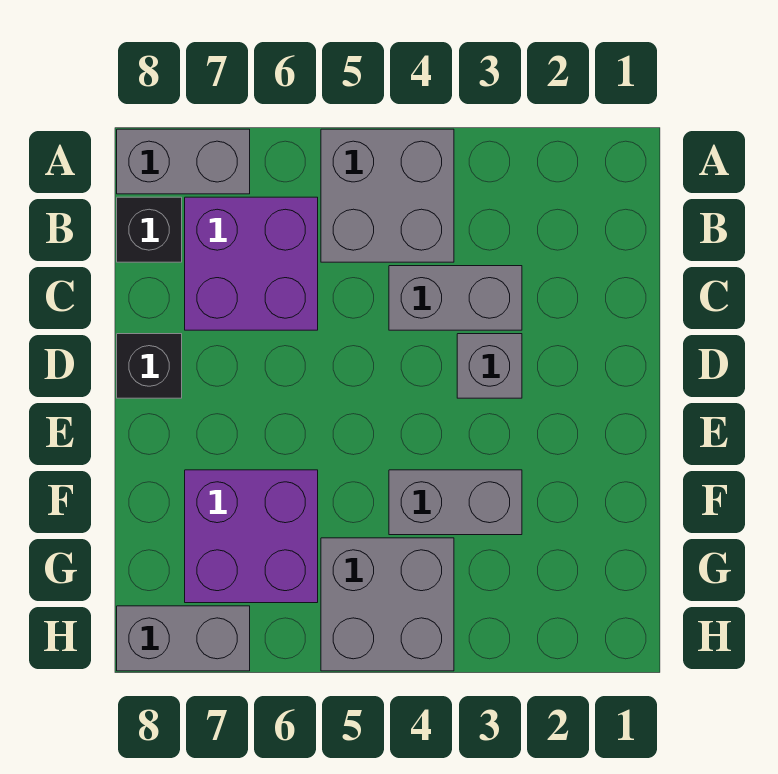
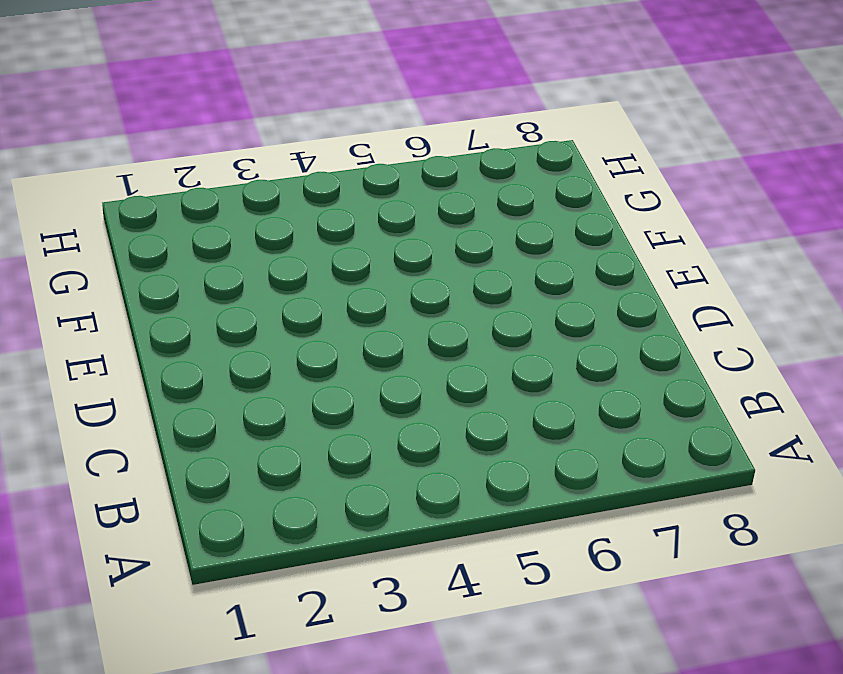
none -> grey 2x2 brick [321,129,454,262]
none -> grey 1x2 brick [117,129,250,194]

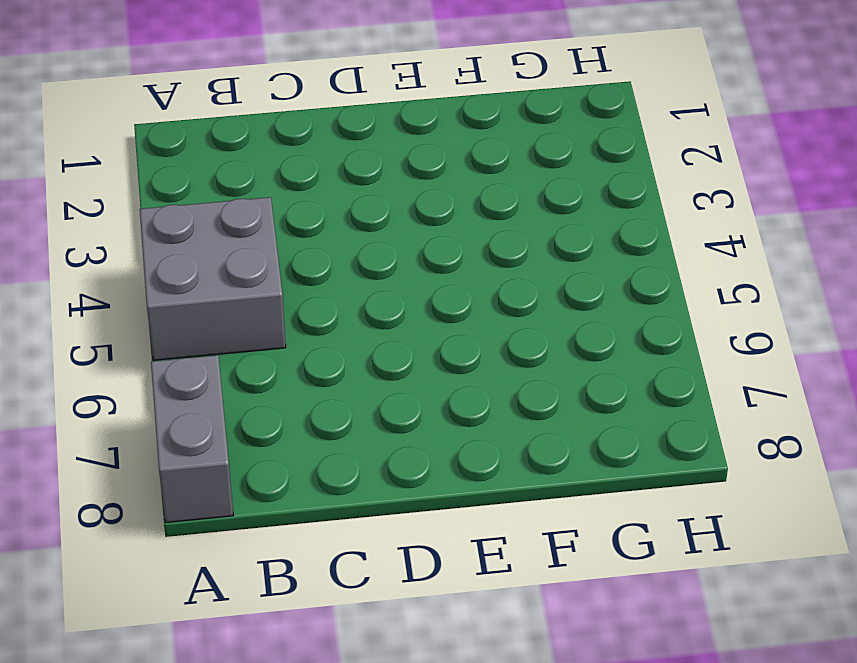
none -> purple 2x2 brick [185,197,318,330]
none -> black 1x1 brick [117,197,182,262]

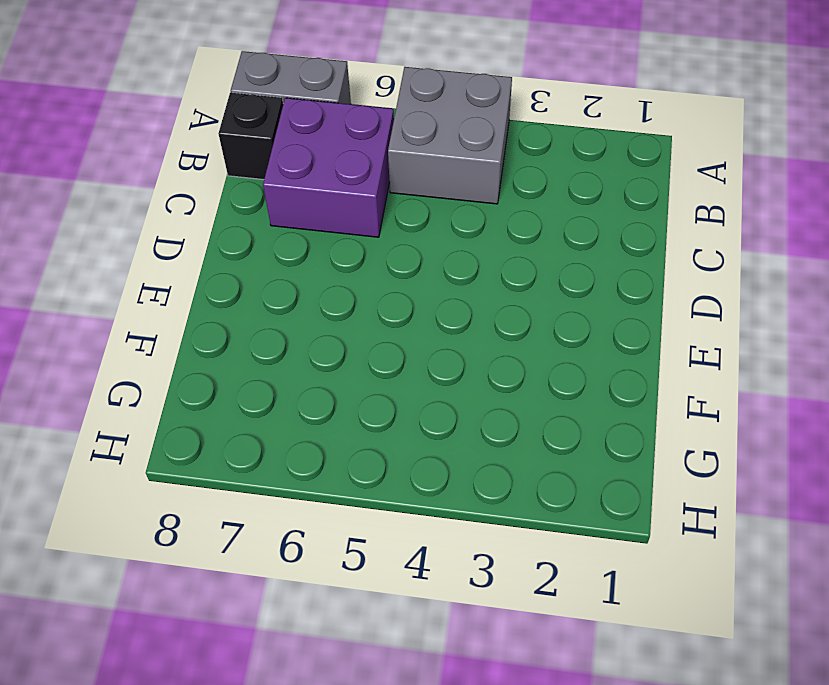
none -> grey 1x2 brick [389,266,522,330]
none -> grey 1x1 brick [457,334,522,398]

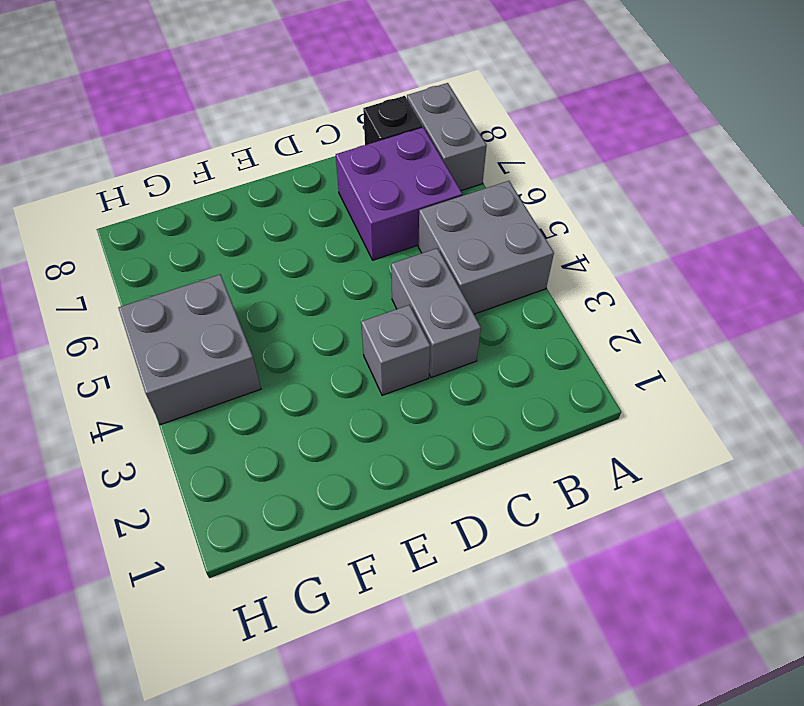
none -> black 1x1 brick [117,334,182,398]
none -> grey 1x2 brick [389,470,522,535]

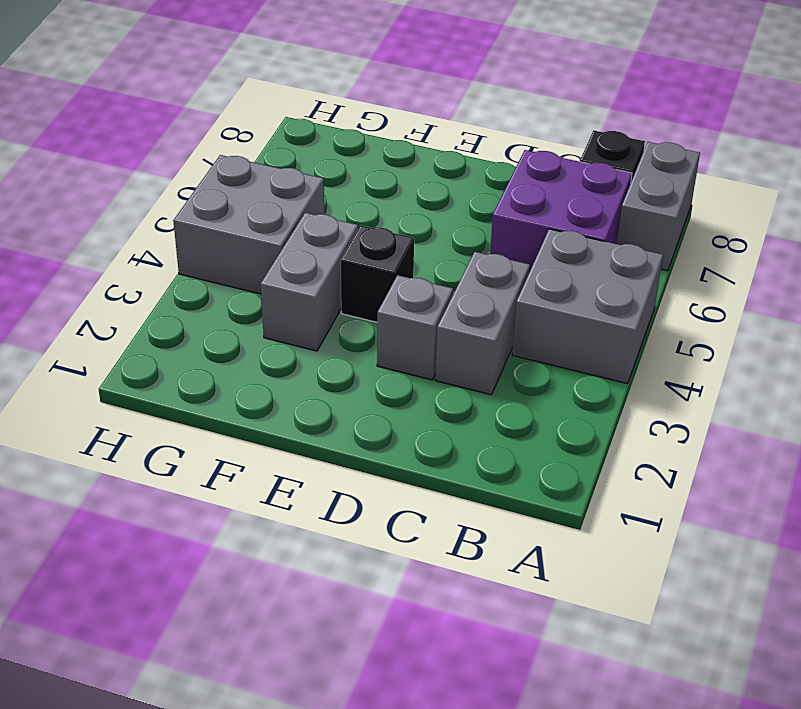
black 1x1 brick [341,226,414,322] -> black 1x1 brick moved to [117,334,182,398]
none -> purple 2x2 brick [185,470,318,603]
none -> grey 1x2 brick [117,606,250,671]

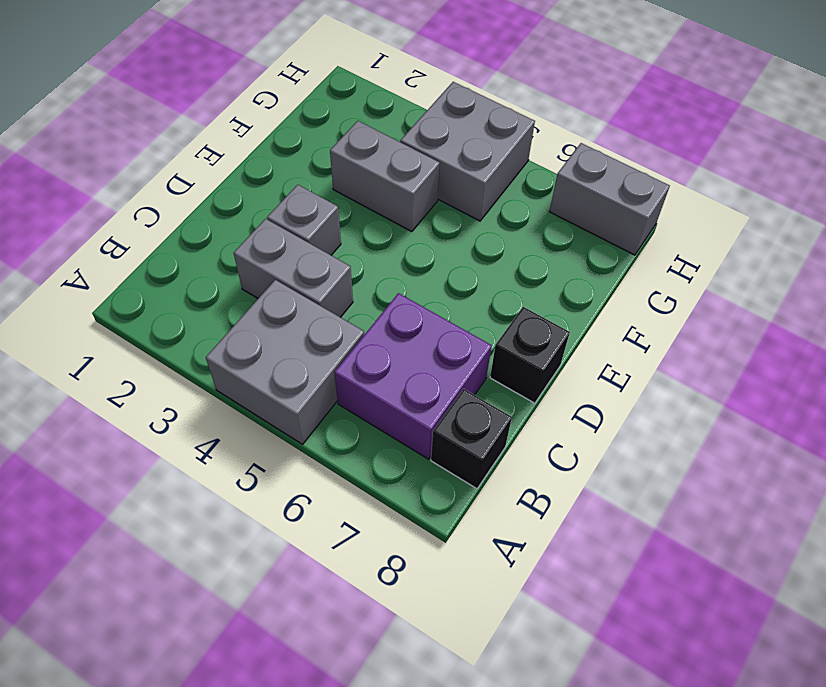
none -> grey 1x2 brick [117,129,250,194]
none -> purple 2x2 brick [185,470,318,603]

